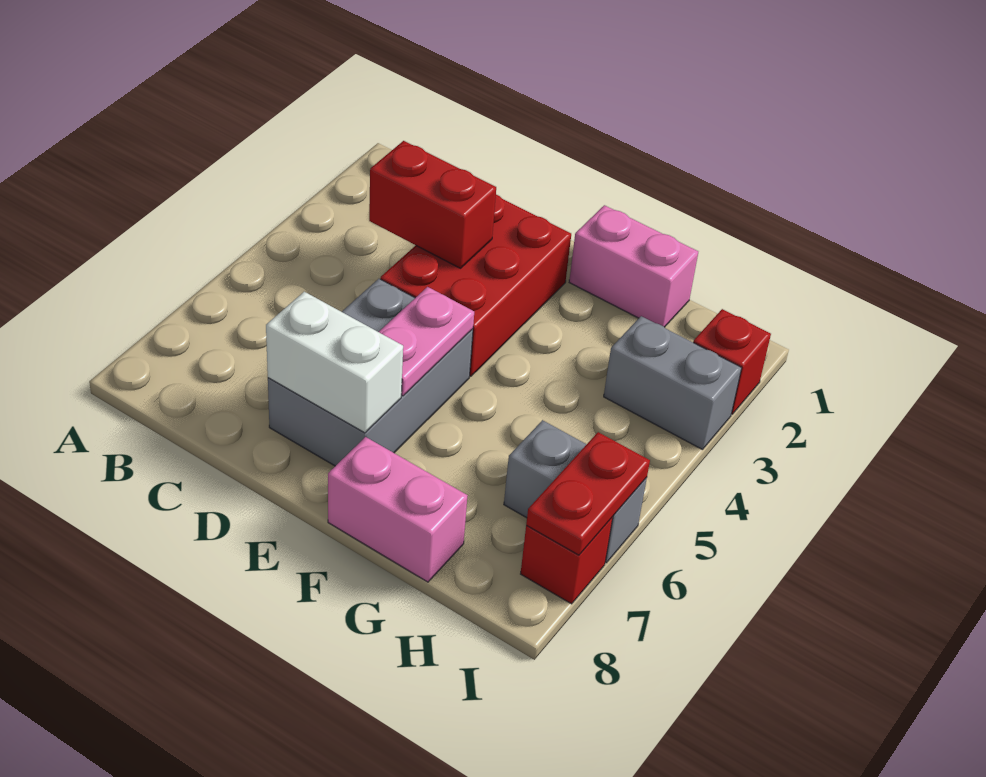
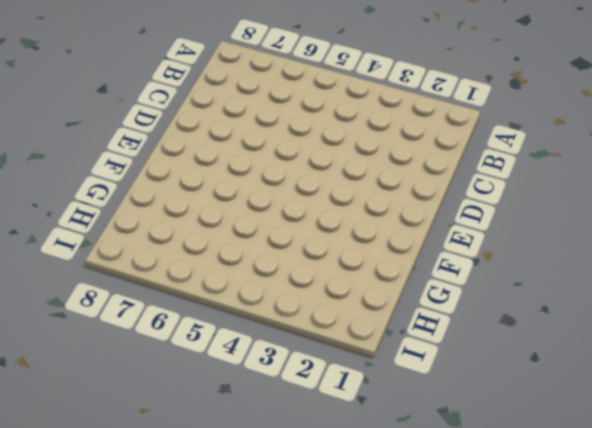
none -> red 2x3 brick [380,195,571,376]
none -> grey 2x3 brick [268,279,473,466]
none -> pink 1x2 brick [569,205,698,327]

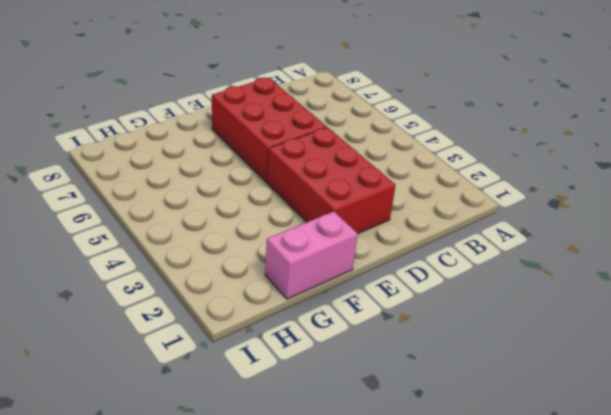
red 2x3 brick [212,78,327,182] -> grey 2x3 brick [268,279,473,466]
none -> pink 1x2 brick [328,437,468,582]
none -> grey 1x2 brick [604,316,742,450]
none -> grey 1x2 brick [504,420,647,563]

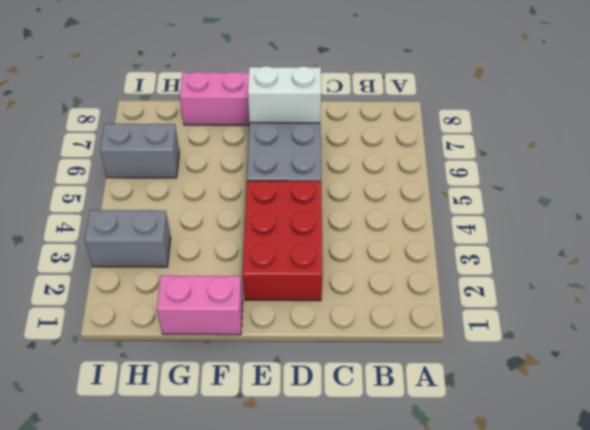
none -> red 1x1 brick [693,309,771,414]
none -> red 1x1 brick [521,517,613,604]
none -> red 1x2 brick [369,141,496,268]

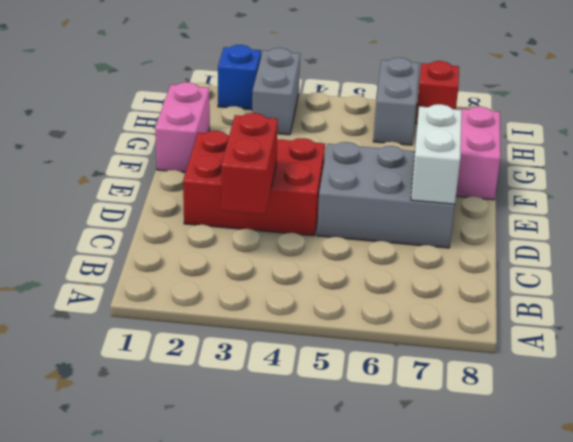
blue 1x1 brick [218,45,261,110] -> red 1x1 brick [693,309,771,414]
none -> pink 1x2 plate [379,287,474,396]
none -> red 1x2 plate [526,432,650,555]

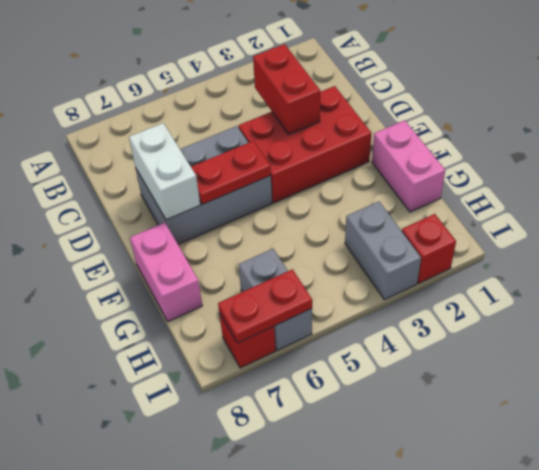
red 1x2 plate [191,141,271,205] -> pink 1x2 plate [379,287,474,396]

